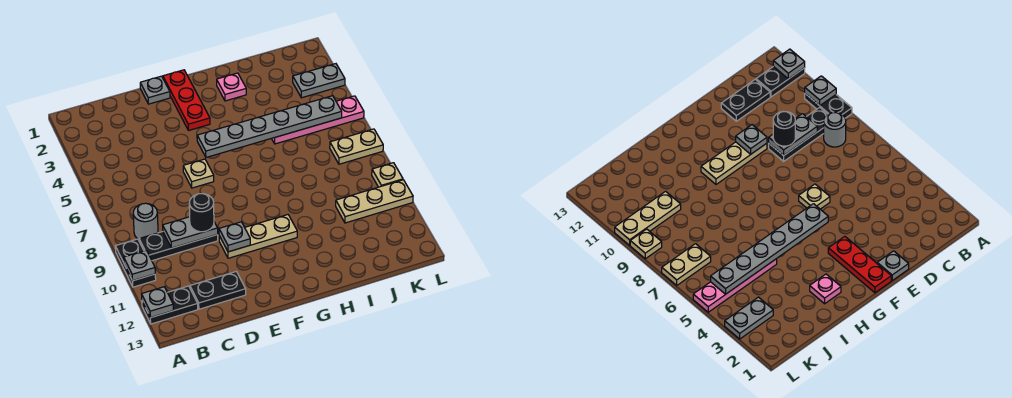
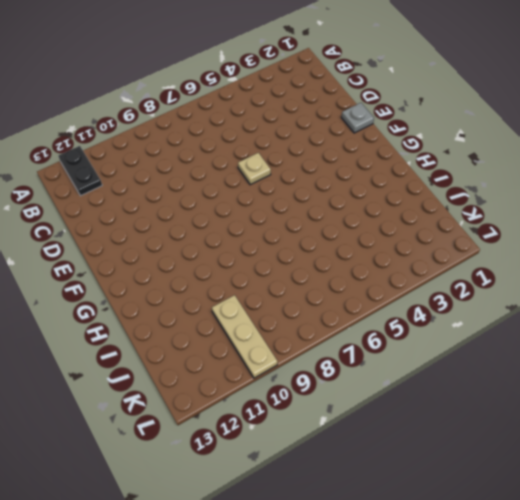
none -> black 1x2 plate [115,239,156,287]
none -> grey 1x1 round brick [133,203,158,239]
none -> black 1x3 plate [139,232,218,261]

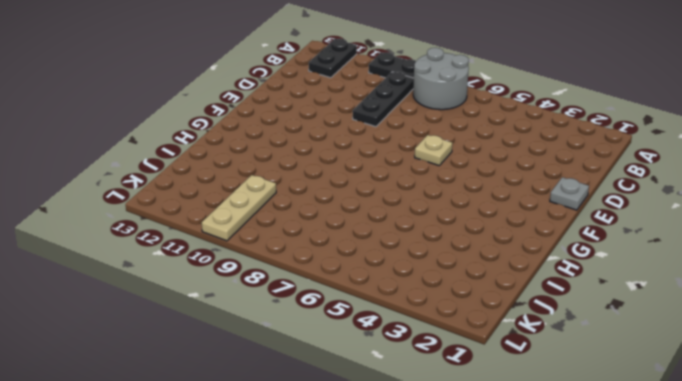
grey 2x2 round brick [413,48,469,110] -> grey 1x1 round brick [133,203,158,239]
none -> black 1x2 plate [190,272,246,309]
none -> tan 1x3 plate [219,215,297,258]
none -> red 1x3 plate [163,70,210,131]

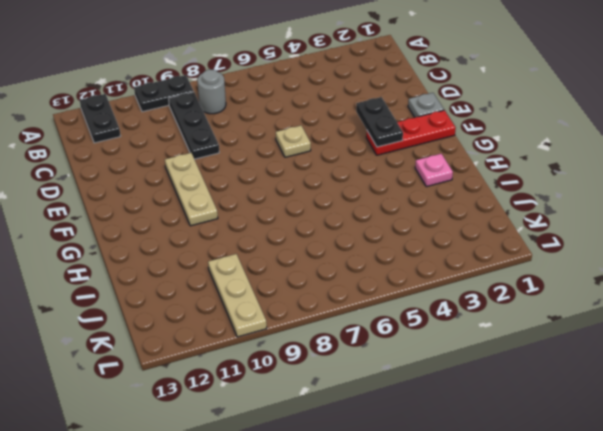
black 1x2 plate [356,97,403,147] -> black 1x2 plate moved to [190,272,246,309]
none -> pink 1x4 plate [272,96,364,144]
none -> grey 1x2 plate [293,64,345,98]
none -> tan 1x2 plate [330,129,383,164]

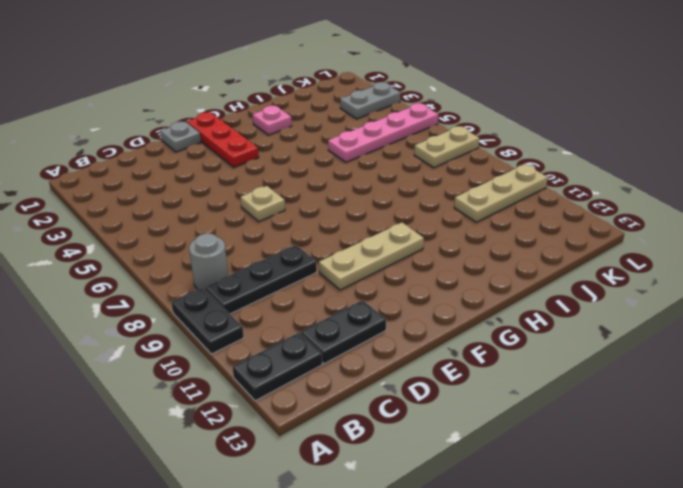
none -> tan 1x1 plate [372,163,403,187]
none -> grey 1x1 plate [124,250,155,281]
none -> grey 1x1 plate [142,287,173,318]

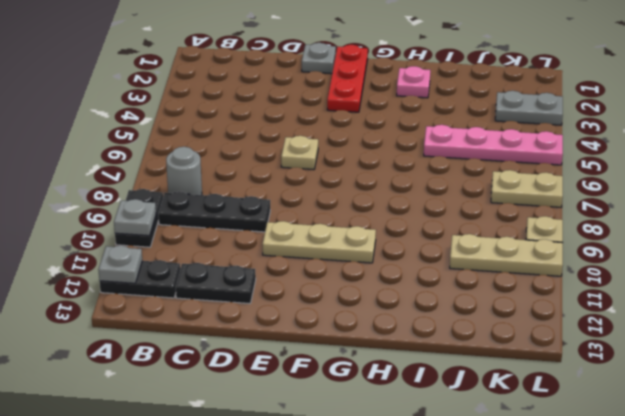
none -> grey 1x2 plate [163,217,218,248]
none -> grey 1x1 plate [219,222,250,252]
none -> grey 1x6 plate [197,96,342,157]

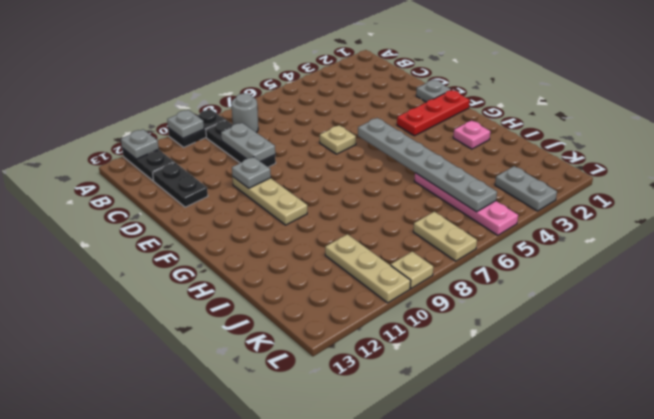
none -> black 1x1 round brick [189,194,214,232]

